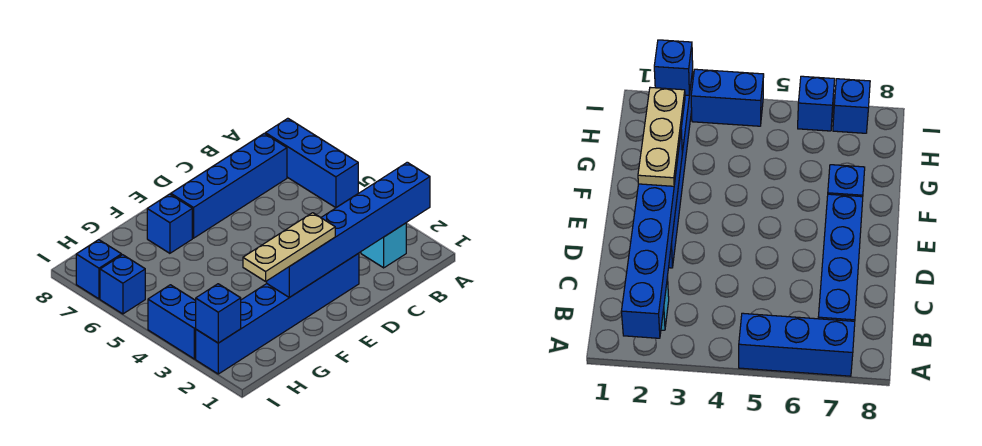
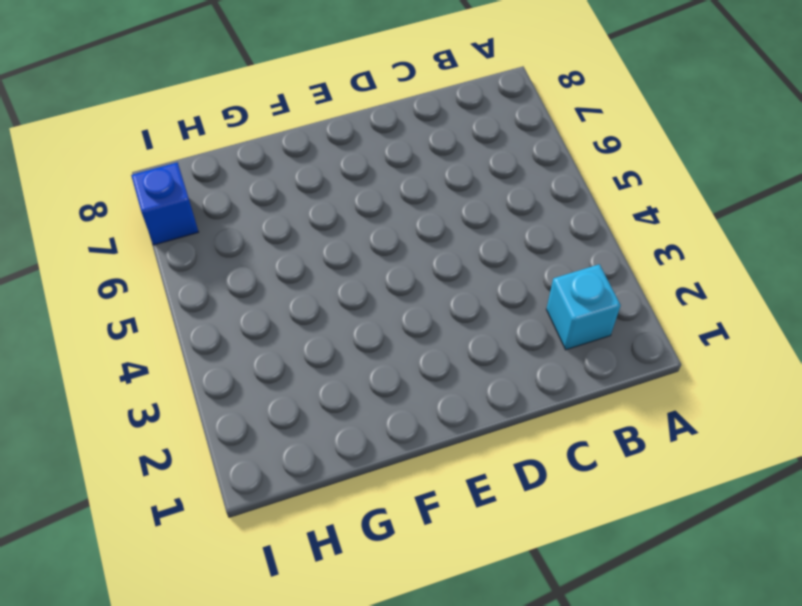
none -> blue 1x3 brick [265,118,358,208]
none -> blue 1x4 brick [171,134,287,238]

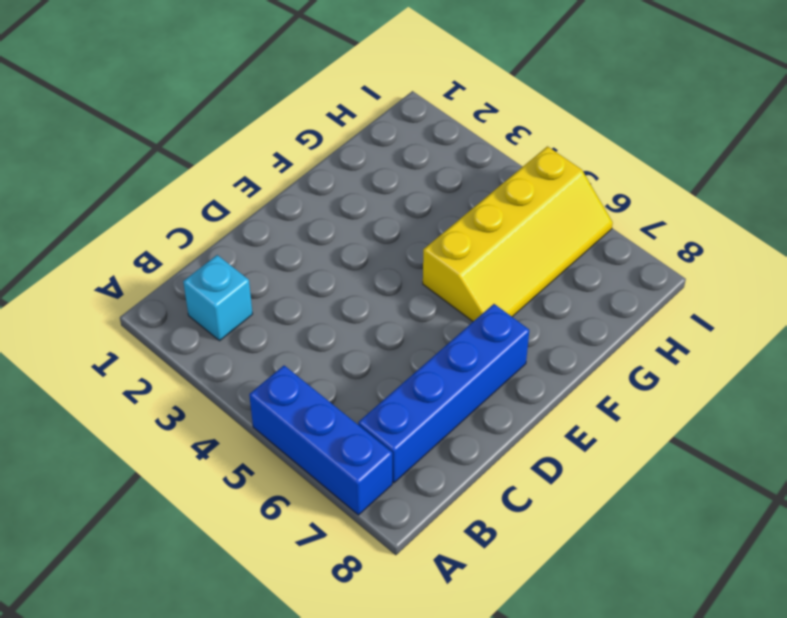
yellow 2x4 slope [423,146,613,322] -> blue 1x1 brick [100,255,145,314]
none -> blue 1x6 brick [196,253,359,374]
none -> blue 1x1 brick [147,194,192,253]

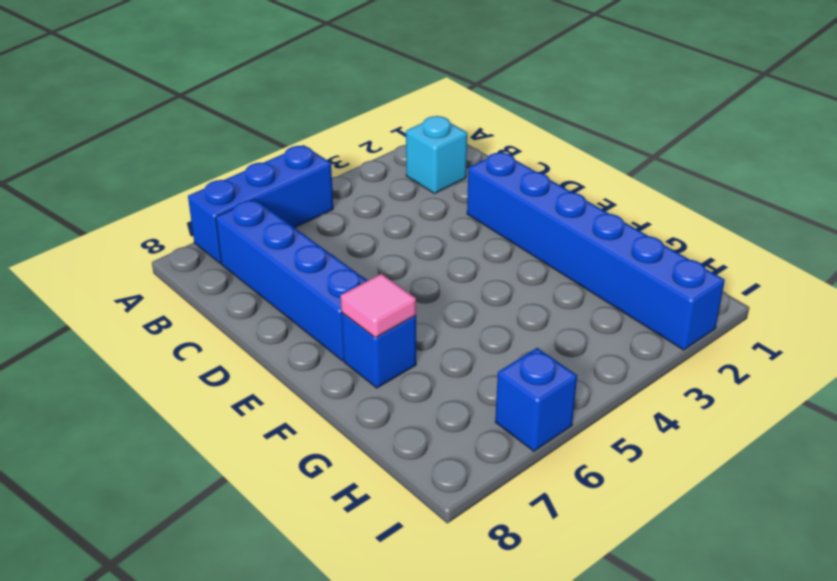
pink 1x1 tile [341,274,416,338] -> none
none -> blue 1x2 brick [148,285,196,359]
none -> blue 1x1 brick [76,240,122,299]

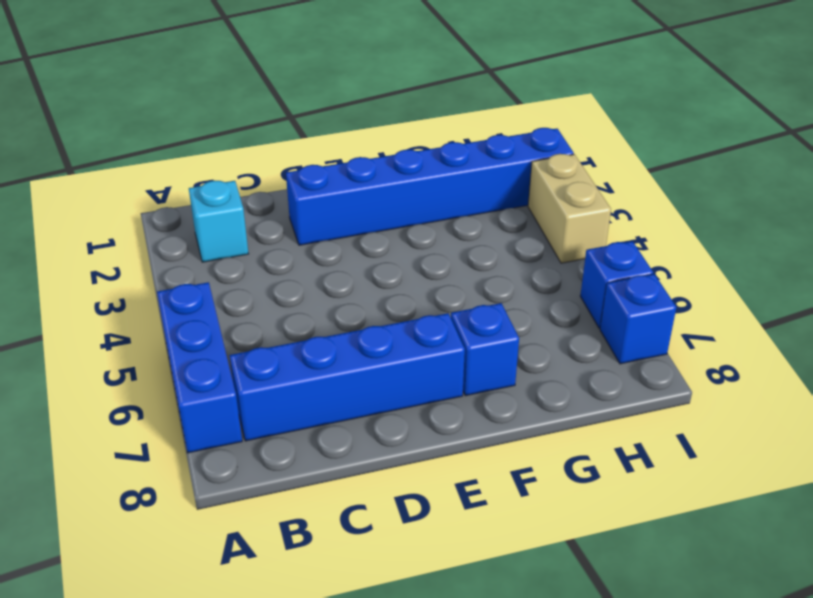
tan 1x2 brick [528,154,611,263] -> blue 1x2 brick [148,285,196,359]
none -> blue 1x6 brick [267,162,430,297]
none -> blue 1x1 brick [196,284,241,343]

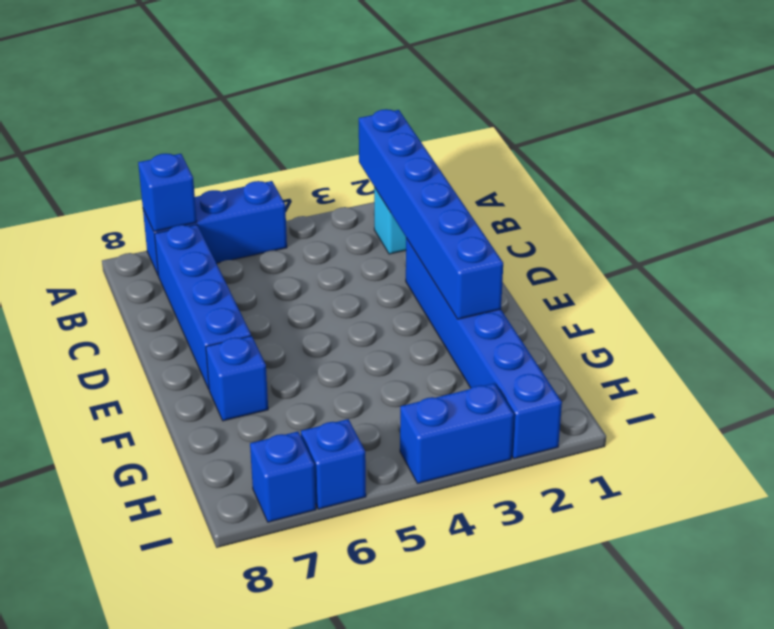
blue 1x1 brick [138,154,197,232] -> blue 1x1 brick moved to [196,284,241,343]
none -> tan 1x3 plate [243,213,335,281]

